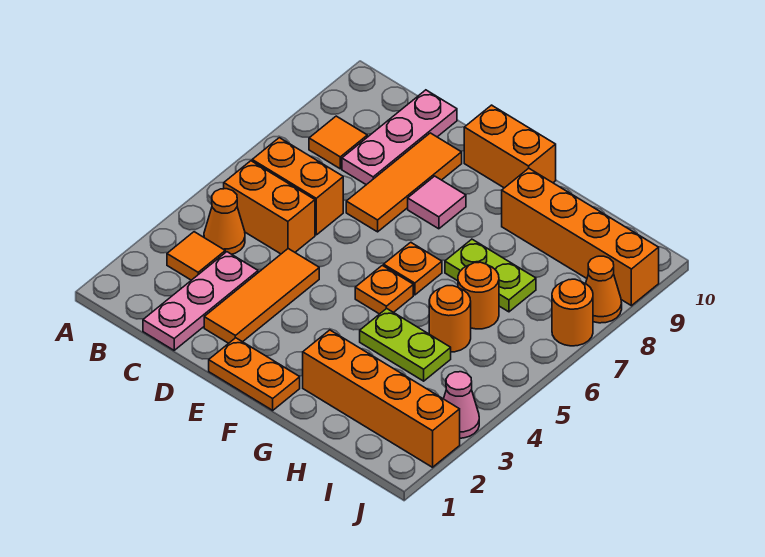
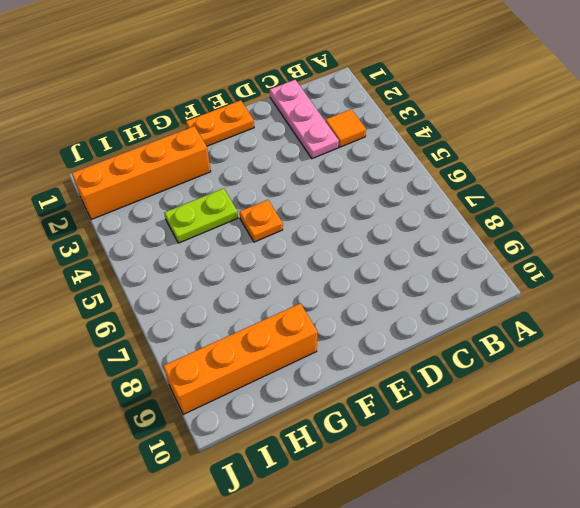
none -> orange 1x1 cone [204,189,245,254]
none -> orange 1x2 brick [224,161,315,254]
none -> orange 1x2 brick [252,138,343,235]

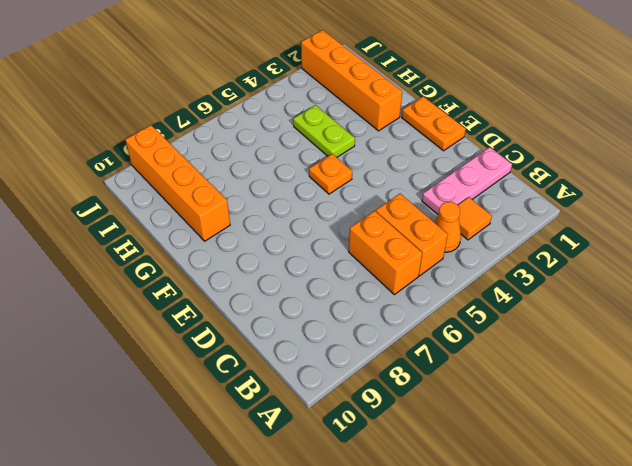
none -> orange 1x1 tile [309,116,367,169]
none -> pink 1x3 plate [342,90,457,185]
none -> orange 1x3 tile [204,249,319,343]

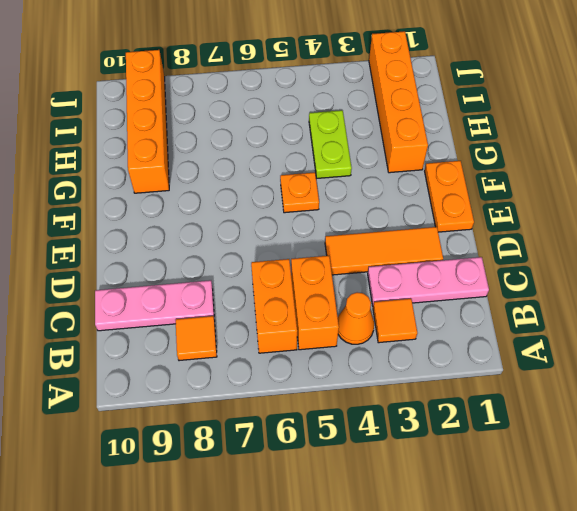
none -> orange 1x3 tile [346,133,462,232]
none -> pink 1x1 tile [408,176,466,229]
none -> orange 1x2 brick [464,105,556,188]

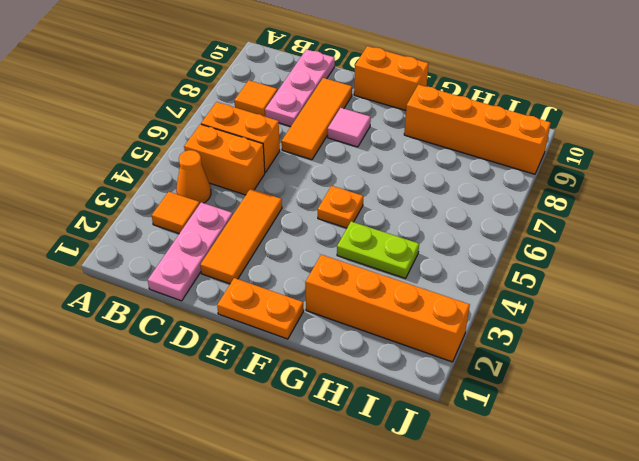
none -> orange 1x1 plate [384,242,442,295]
none -> lime 1x2 plate [445,239,536,312]
none -> orange 1x1 round brick [429,286,471,352]

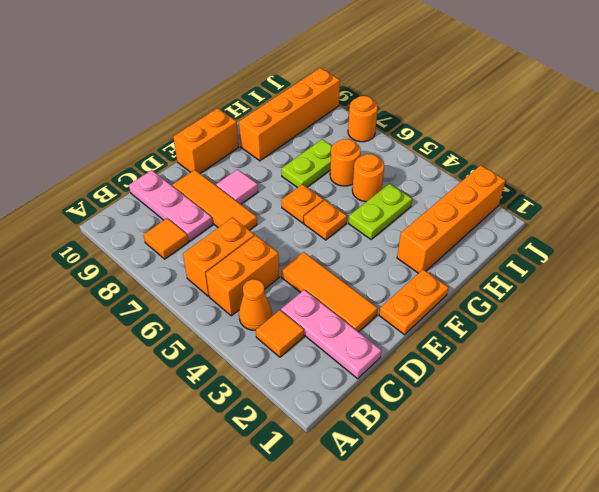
none -> pink 1x1 cone [444,372,479,438]
none -> orange 1x1 cone [586,256,622,323]

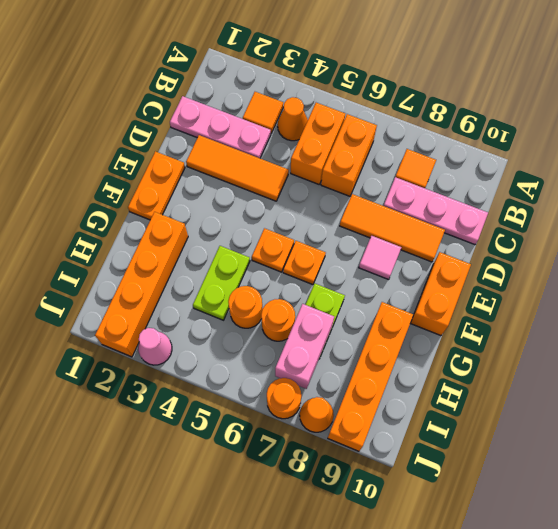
pink 1x2 brick [275,304,334,389] -> none

